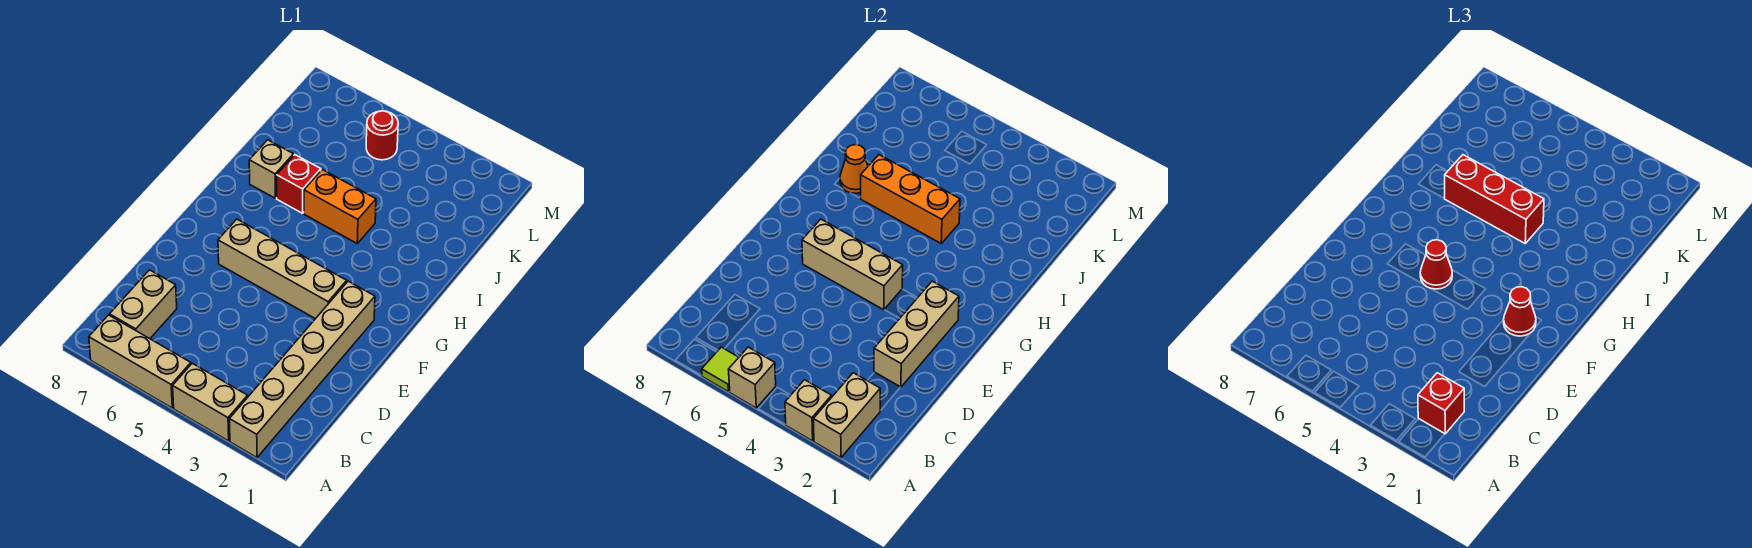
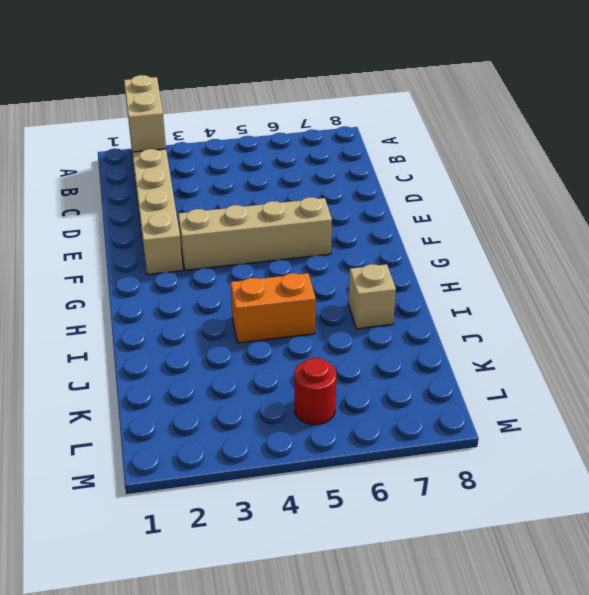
none -> tan 1x2 brick [173,363,248,441]
none -> tan 1x3 brick [89,315,191,408]
none -> tan 1x2 brick [110,270,177,339]

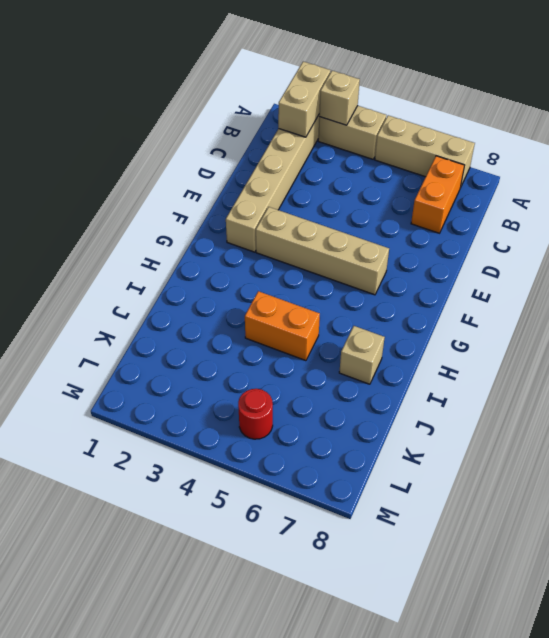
orange 1x2 brick [411,156,465,233] -> tan 1x2 brick [110,270,177,339]
none -> red 1x1 brick [277,155,321,213]
none -> tan 1x1 brick [728,347,776,408]
none -> lime 1x1 tile [702,347,739,392]

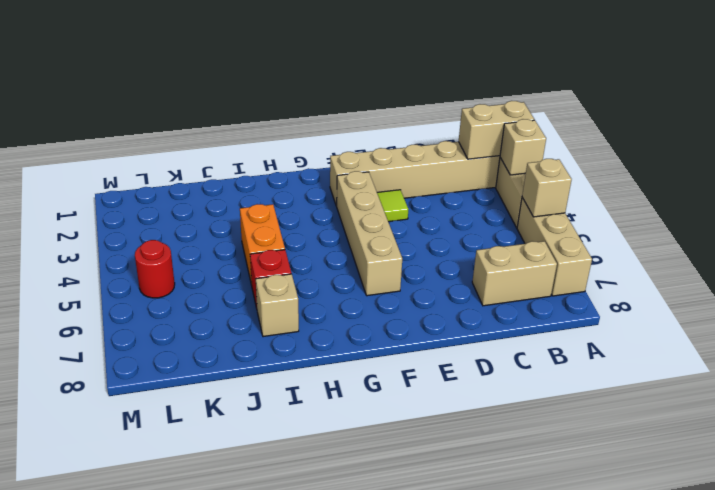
lime 1x1 tile [377,190,408,222] -> lime 1x1 tile moved to [702,347,739,392]
none -> tan 1x3 brick [874,281,959,387]
none -> tan 1x3 brick [802,219,903,310]
none -> orange 1x3 brick [860,155,960,243]

